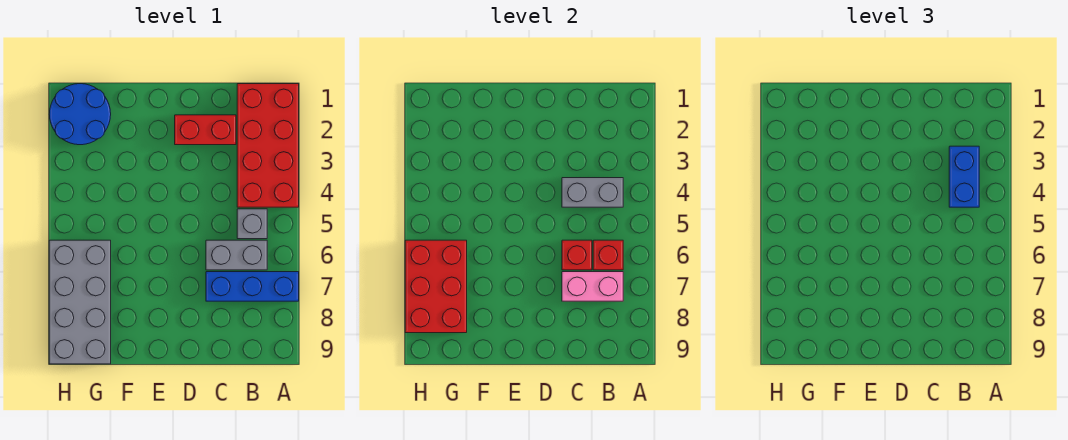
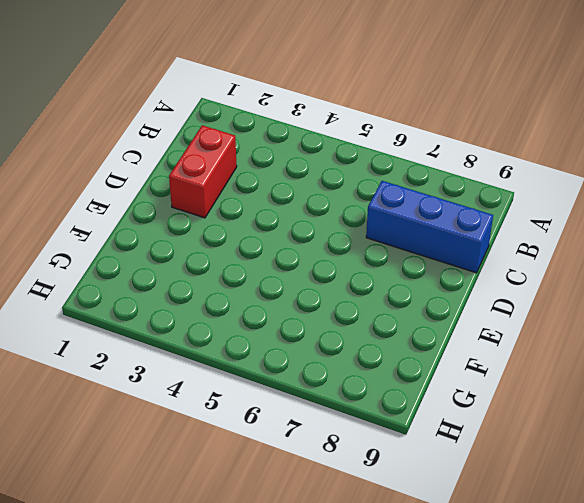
blue 1x3 brick [366,181,493,273] -> blue 1x3 brick turned to [206,272,299,301]
none -> red 2x4 brick [237,84,299,207]
none -> grey 1x1 brick [237,209,267,239]
none -> grey 1x2 brick [206,240,267,270]

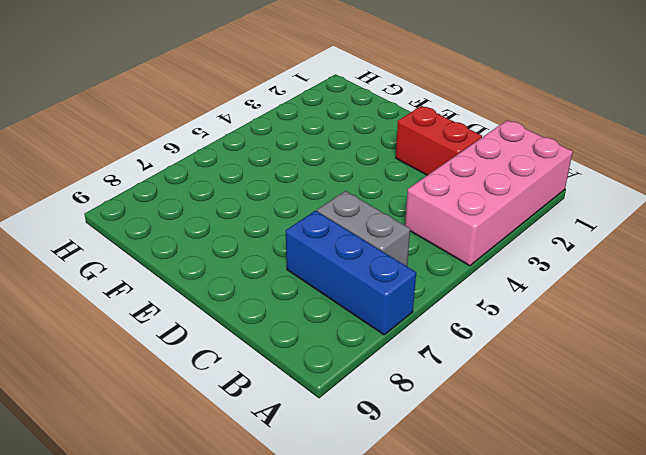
pink 2x4 brick [405,120,573,266] -> red 2x4 brick [237,84,299,207]
none -> grey 1x1 brick [237,209,267,239]
none -> blue 2x2 round brick [49,84,111,145]
none -> grey 2x4 brick [49,240,111,364]

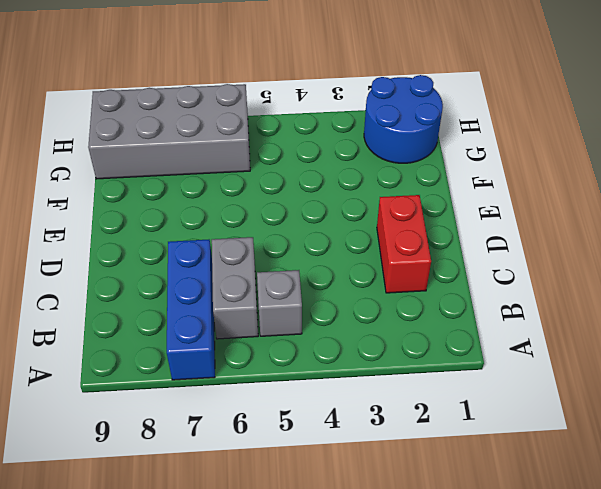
none -> red 2x4 brick [237,84,299,207]
none -> grey 1x2 brick [562,178,623,207]
none -> red 1x1 brick [593,240,623,270]

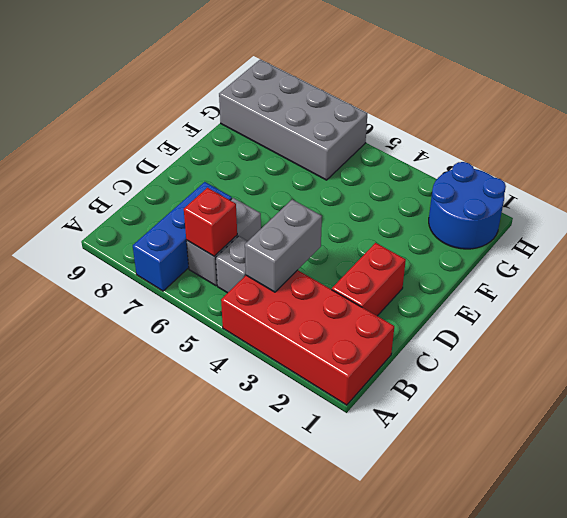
none -> pink 1x2 brick [562,272,623,301]
none -> red 1x1 brick [562,240,592,270]
none -> red 2x3 brick [405,240,467,333]

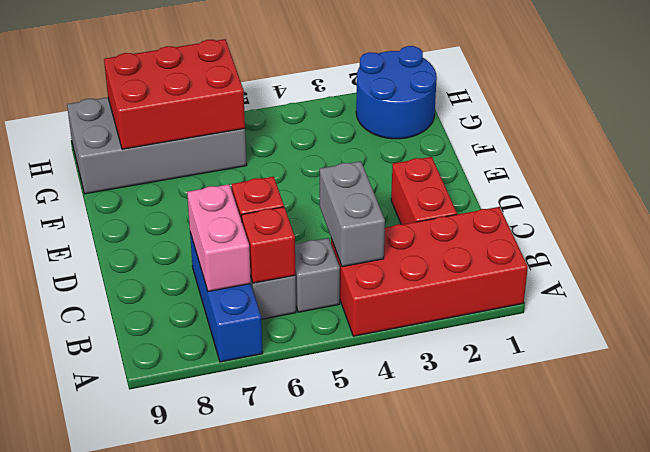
none -> blue 1x2 brick [949,146,979,207]

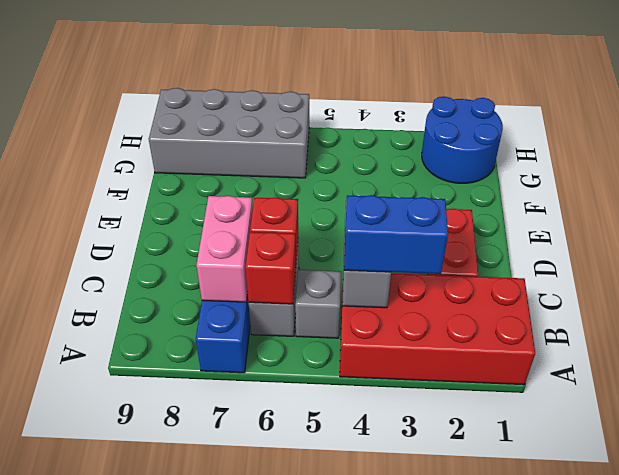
none -> red 2x3 brick [405,240,467,333]

